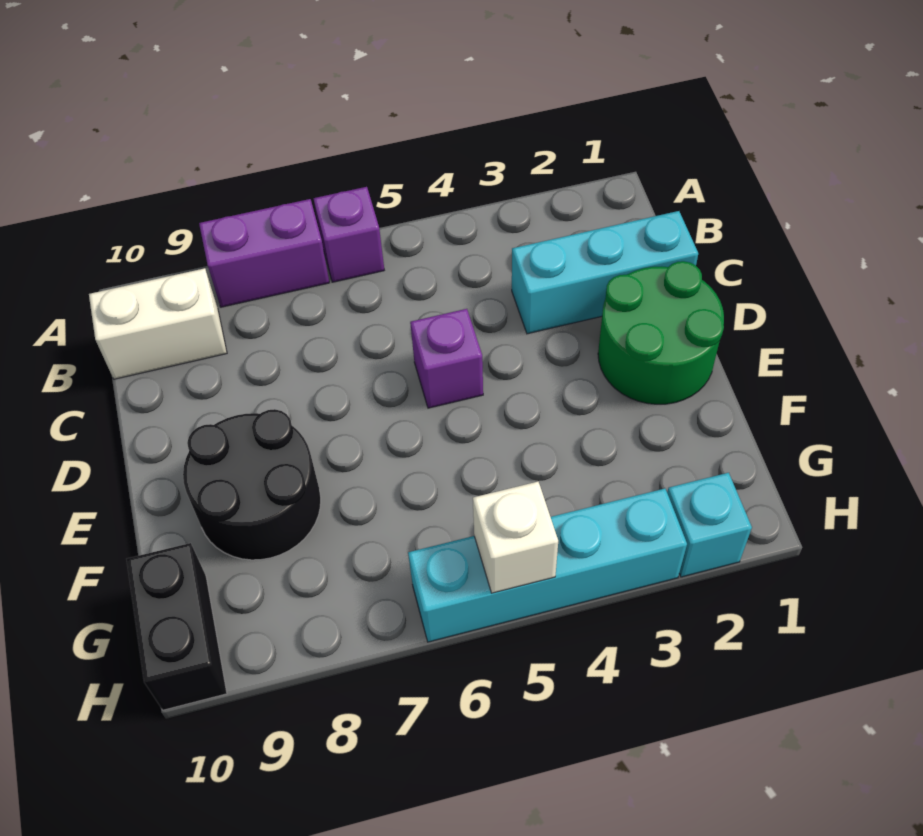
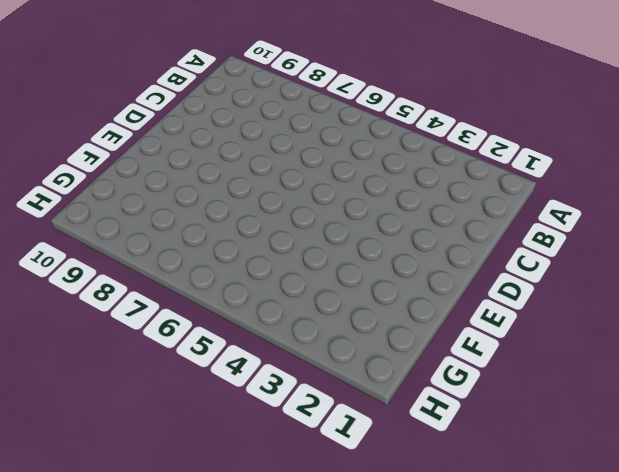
none -> purple 1x1 brick [313,187,384,282]
none -> purple 1x2 brick [199,199,329,307]

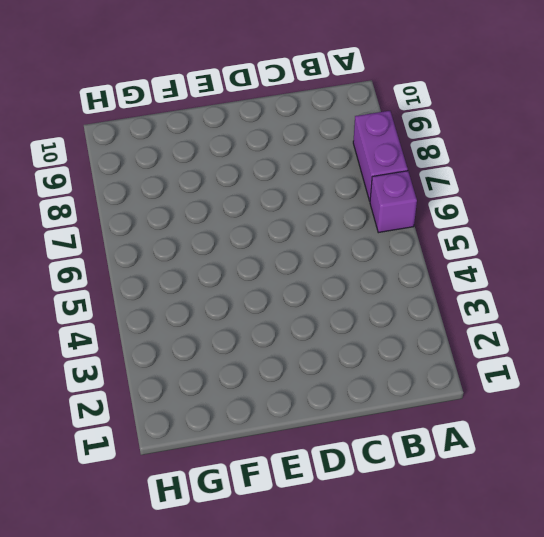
none -> white 1x2 brick [89,268,227,379]
none -> cyan 1x3 brick [512,211,698,334]

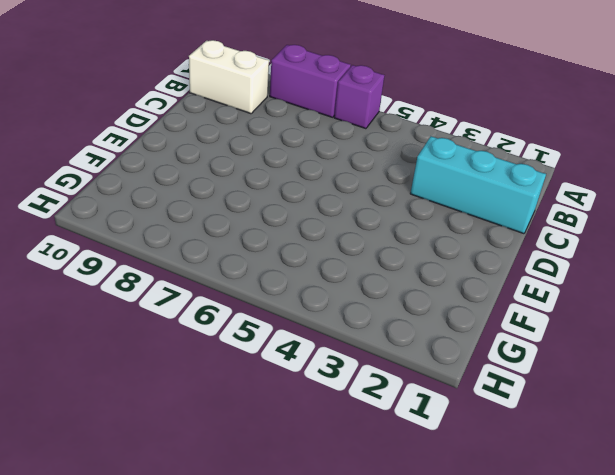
none -> green 2x2 round brick [598,261,724,404]
none -> purple 1x1 brick [410,309,483,408]

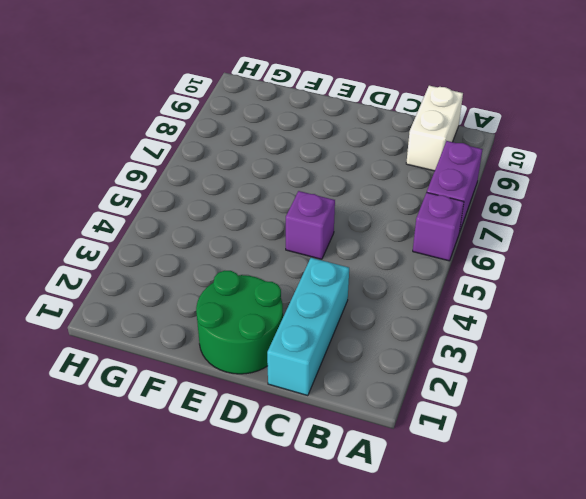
none -> black 2x2 round brick [183,409,321,560]
none -> black 1x2 brick [127,543,227,710]

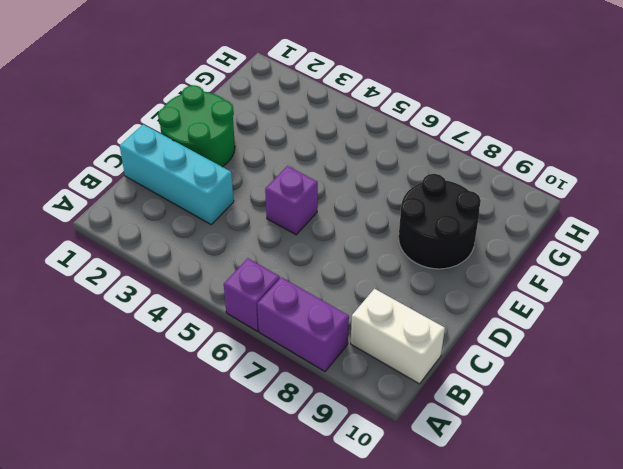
none -> black 1x2 brick [127,543,227,710]
none -> cyan 1x1 brick [667,473,752,577]

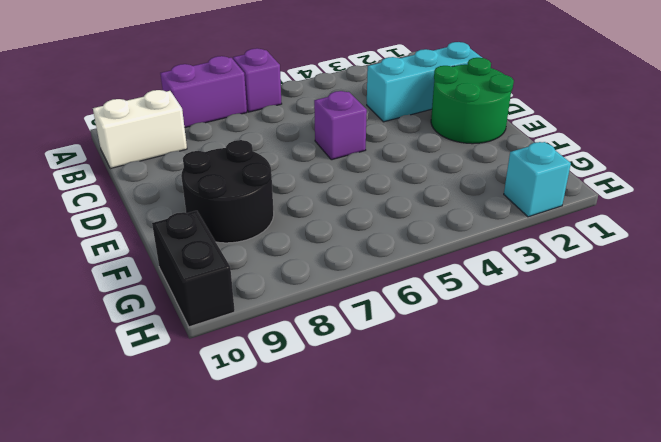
none -> cyan 1x4 brick [408,489,687,642]
none -> white 1x1 brick [473,482,558,593]

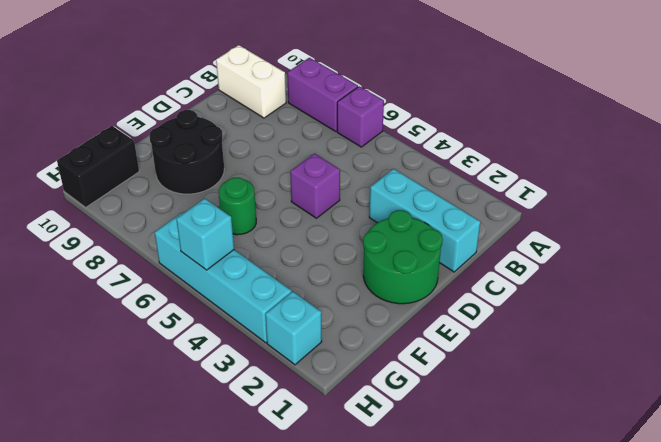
green 1x1 round brick [219,178,256,235] -> none
cyan 1x1 brick [176,198,234,270] -> white 1x1 brick [473,482,558,593]

